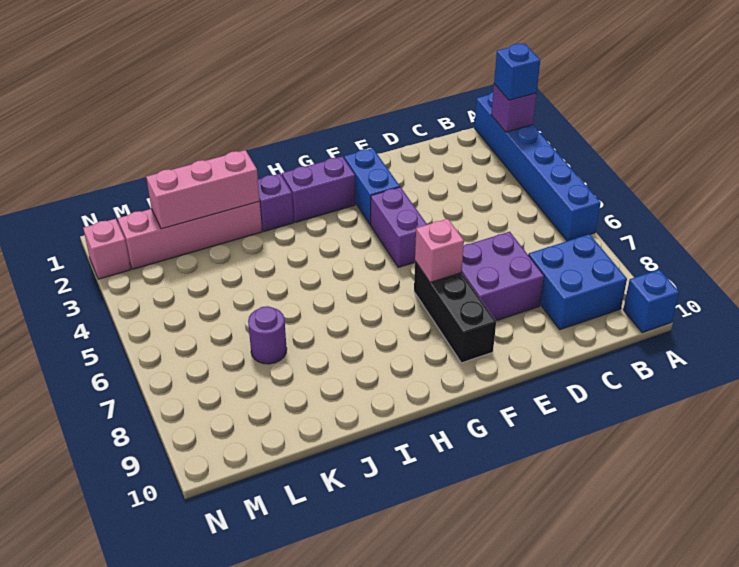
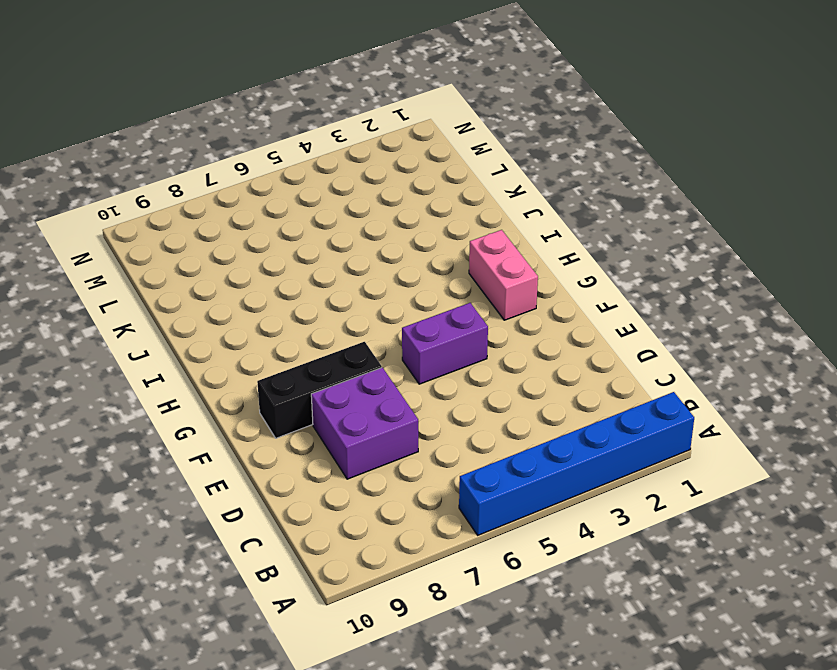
pink 1x2 brick [469,230,538,320] -> purple 1x2 brick [282,156,355,222]
none -> blue 1x1 brick [623,269,679,333]
none -> blue 2x2 brick [528,234,627,330]
none -> blue 1x2 brick [344,148,400,225]

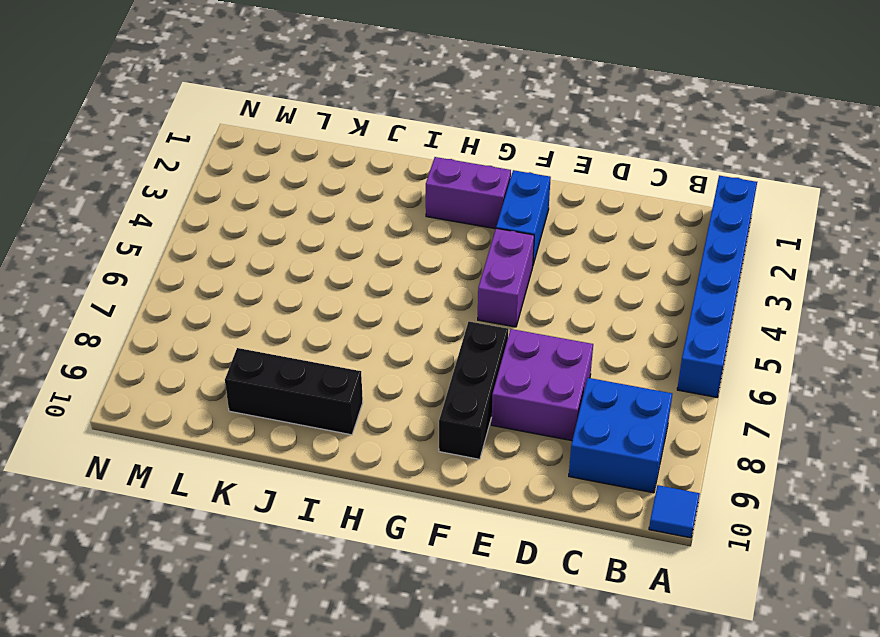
blue 1x1 tile [649,485,700,538] -> blue 1x1 brick [623,269,679,333]
black 1x3 brick [225,348,363,435] -> none
none -> purple 1x1 brick [258,174,294,231]
none -> pink 1x4 brick [118,202,262,269]
none -> purple 1x1 round brick [248,306,287,364]

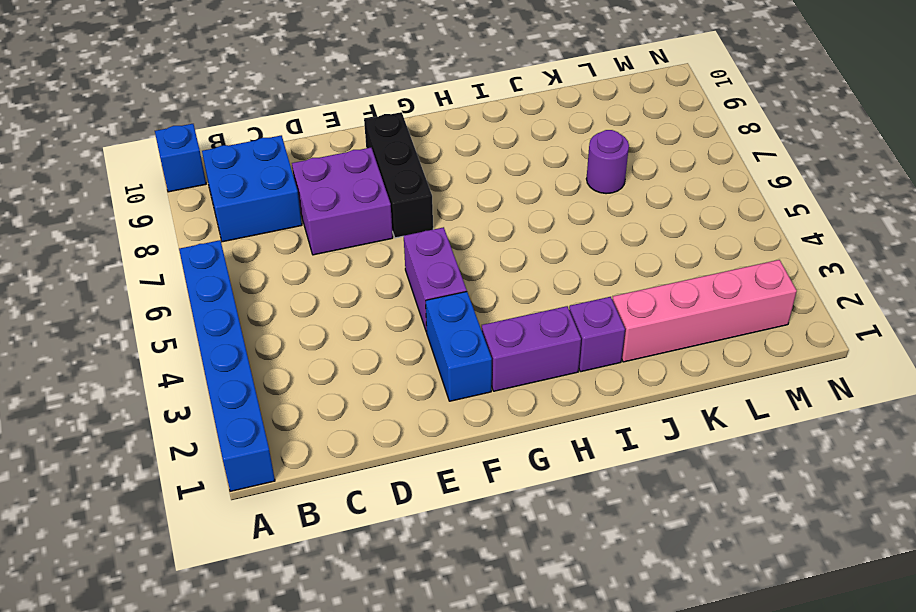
none -> pink 1x1 brick [83,219,131,279]
none -> purple 1x1 brick [491,84,537,132]
none -> pink 1x1 brick [415,219,464,282]

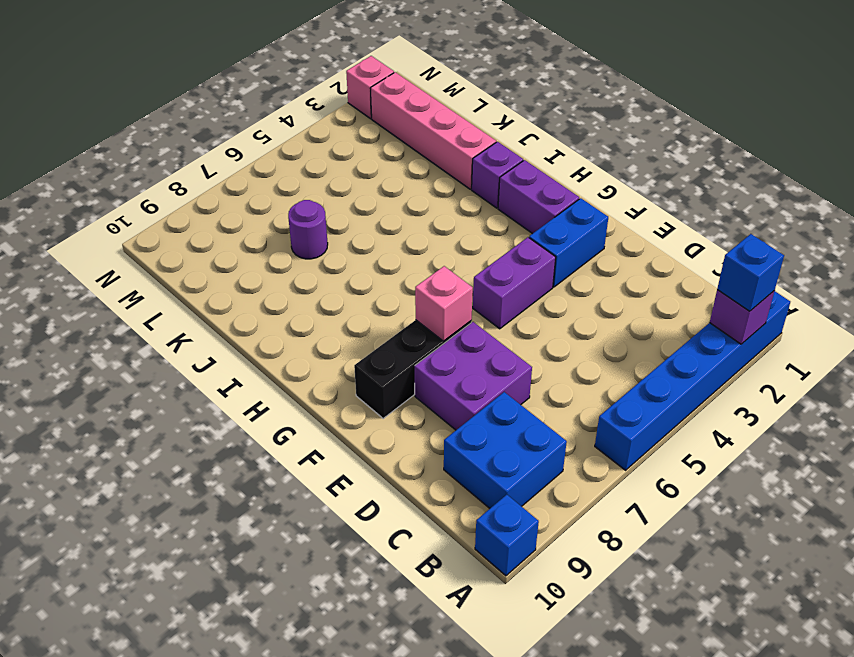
none -> pink 1x3 brick [146,150,260,229]

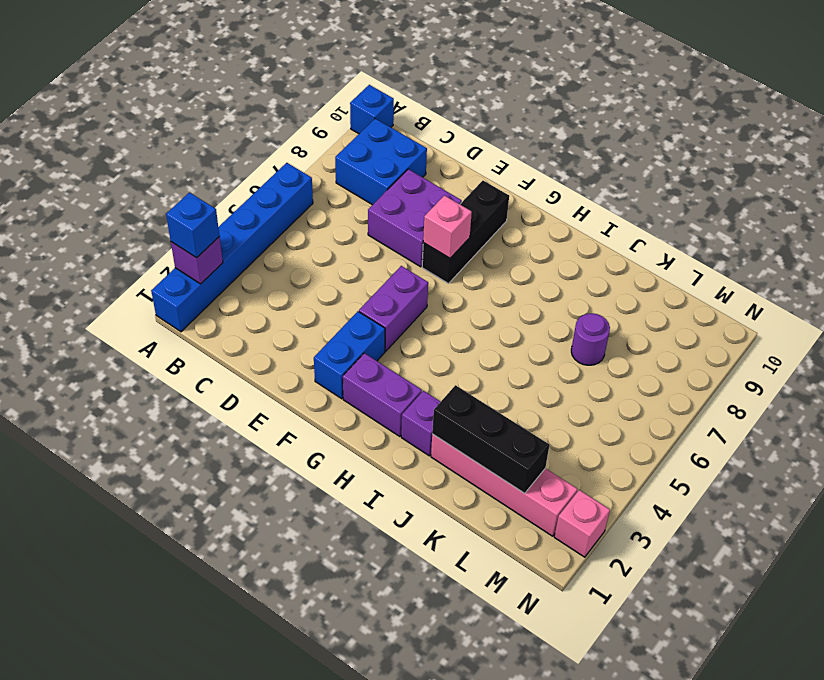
black 1x3 brick [432,385,549,493] -> pink 1x3 brick [146,150,260,229]

